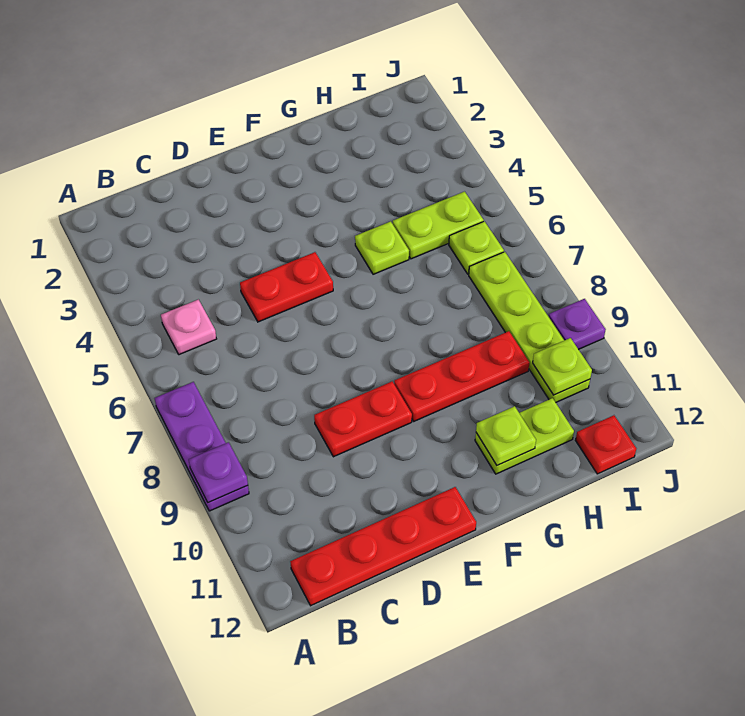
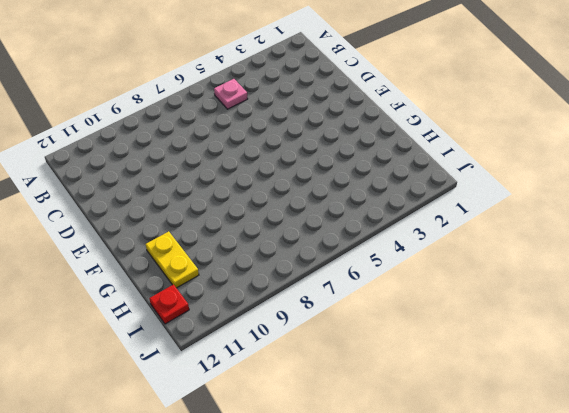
yellow 1x2 plate [146,231,199,288] -> lime 1x2 plate [475,398,574,474]
none -> purple 1x3 plate [155,382,249,511]
none -> red 1x4 plate [290,487,476,606]
none -> red 1x2 plate [240,252,333,322]

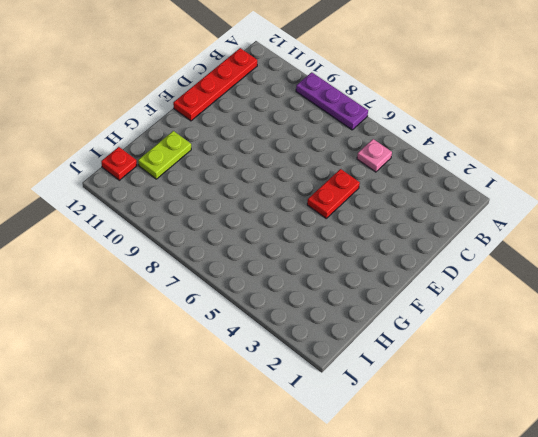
none -> red 1x2 plate [314,382,412,457]
none -> red 1x3 plate [394,331,529,421]
none -> lime 1x1 plate [355,221,409,274]

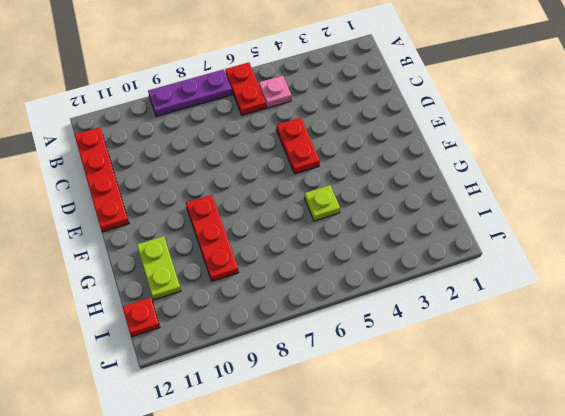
red 1x2 plate [225,62,266,115] -> red 1x2 plate moved to [314,382,412,457]
none -> lime 1x2 plate [393,192,484,259]
none -> lime 1x1 plate [449,221,504,274]
none -> lime 1x4 plate [469,252,590,402]

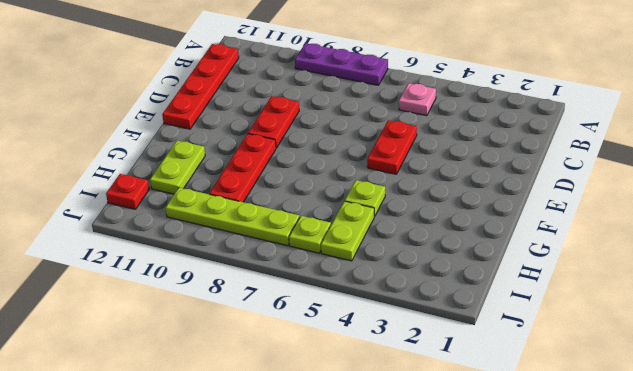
none -> purple 1x1 plate [549,299,606,349]
none -> purple 1x1 plate [189,442,248,503]
none -> lime 1x1 plate [476,406,536,465]

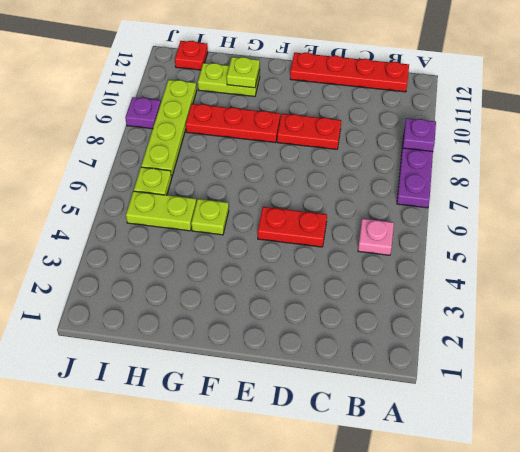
none -> lime 1x1 plate [533,338,592,395]

